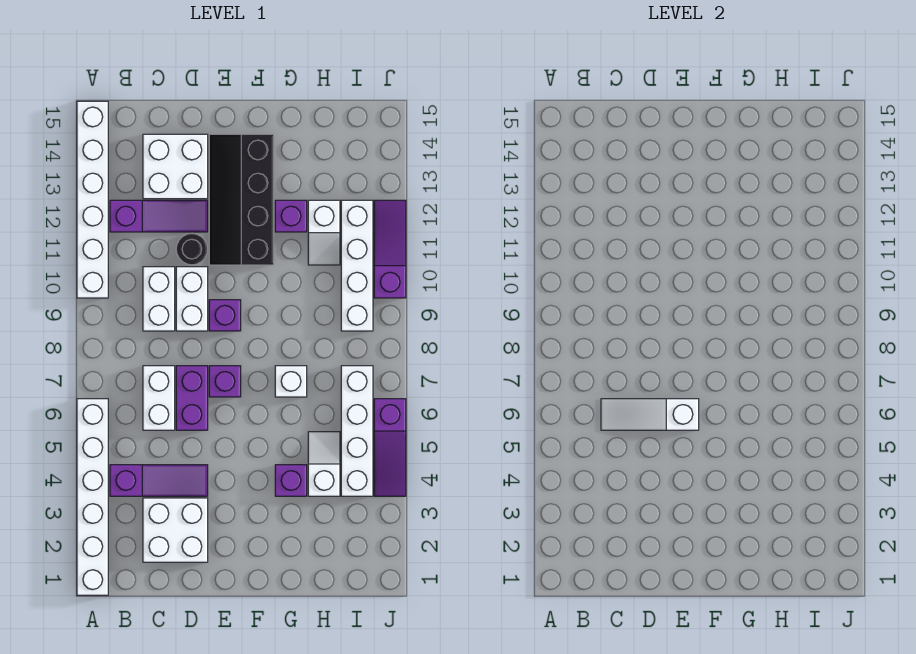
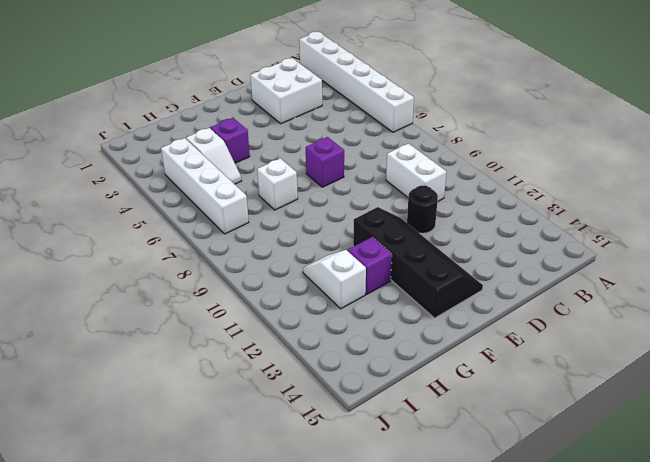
none -> white 1x6 brick [77,101,108,298]
none -> purple 1x3 slope [110,465,208,496]
none -> purple 1x3 slope [110,200,208,232]

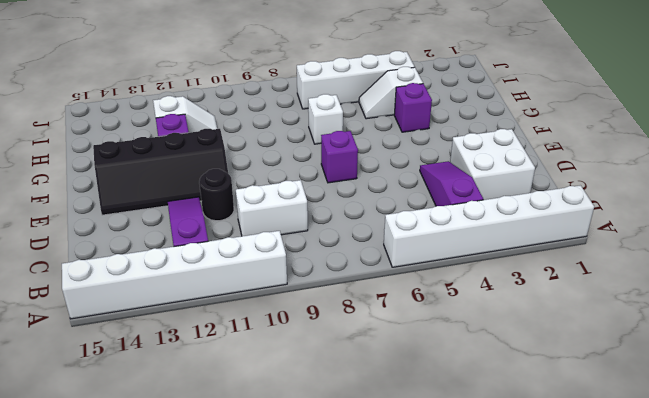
none -> white 1x2 brick [143,366,175,430]
none -> white 2x2 brick [143,134,208,199]
none -> purple 1x2 brick [176,366,208,430]

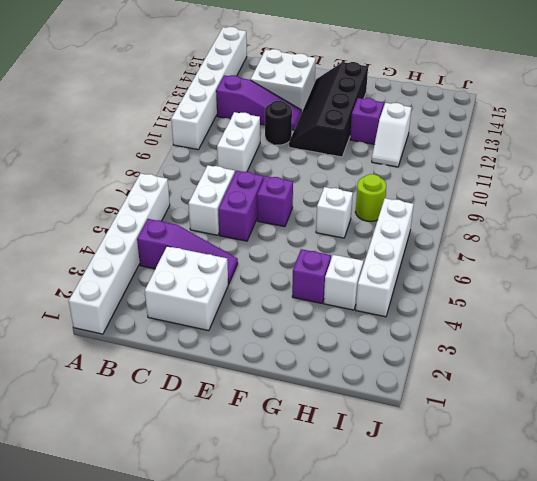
lime 1x1 round brick [355,174,386,221] -> none
none -> white 1x2 brick [176,267,208,331]
none -> purple 1x1 brick [209,300,241,331]
none -> white 1x4 brick [341,200,373,331]

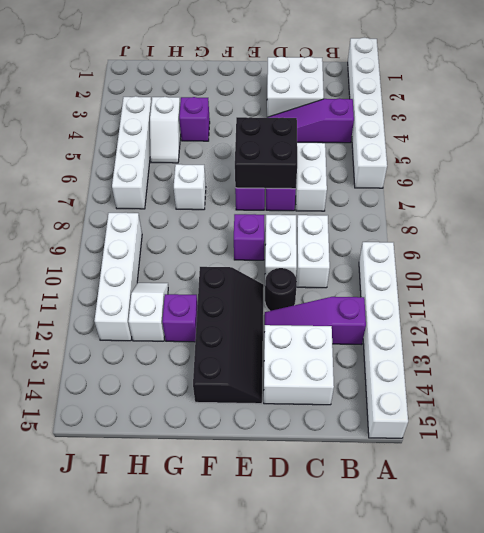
black 2x2 brick [235,117,297,189] -> white 1x3 slope [601,399,699,430]
none -> purple 1x3 slope [374,399,406,496]
none -> purple 1x3 slope [374,200,406,298]

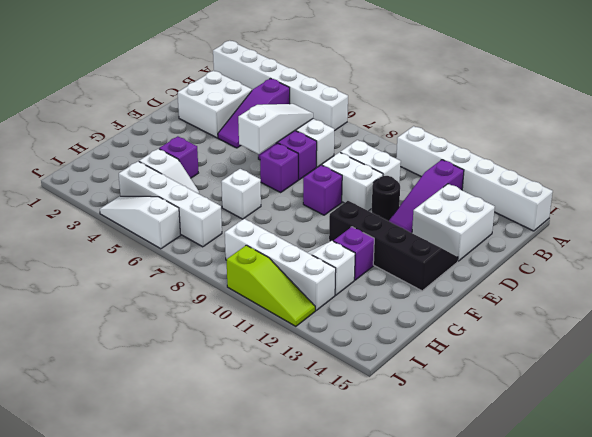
white 1x3 slope [100,196,181,249] -> purple 1x3 slope [374,399,406,496]
lime 1x3 slope [227,245,315,326] -> purple 1x3 slope [374,200,406,298]

